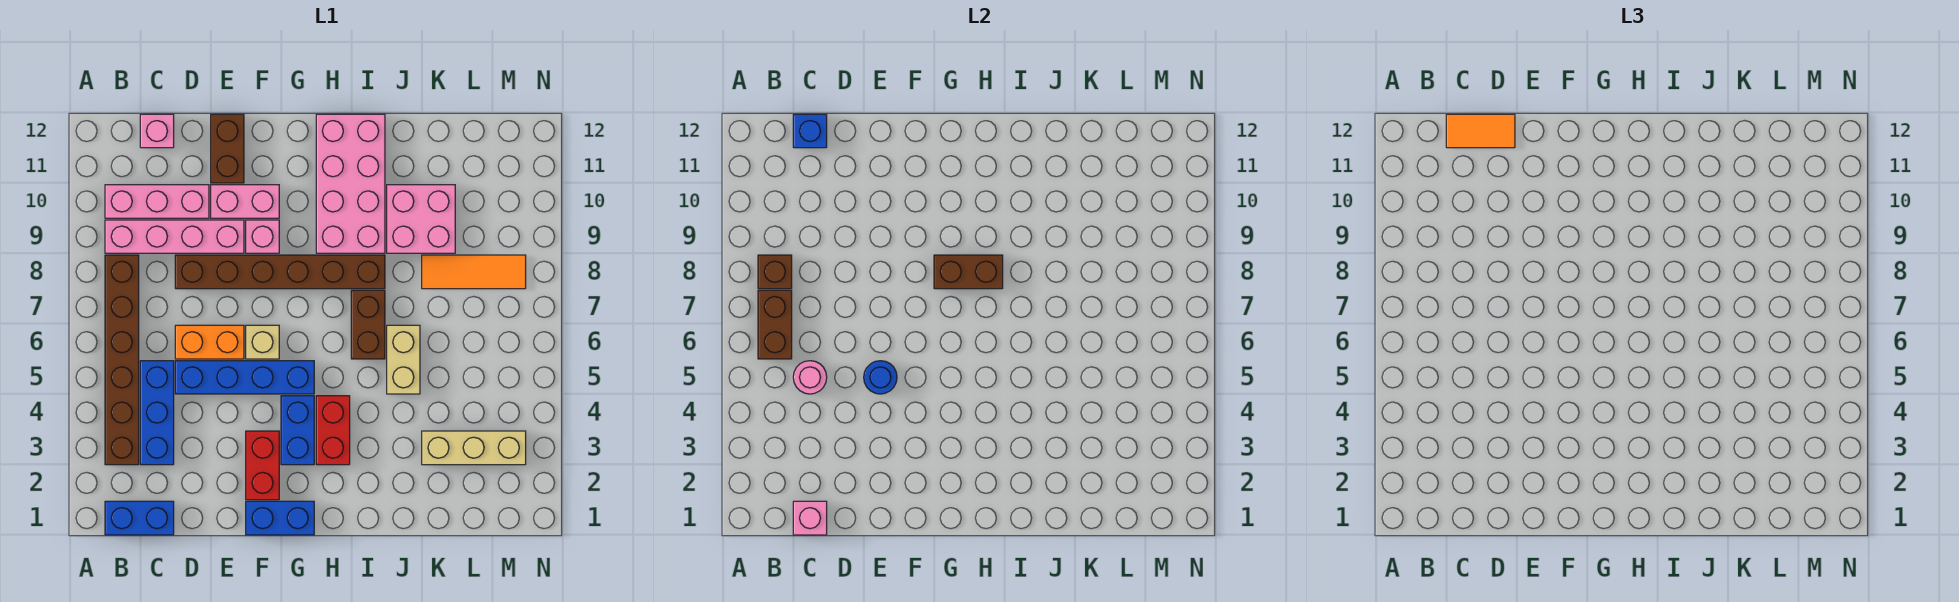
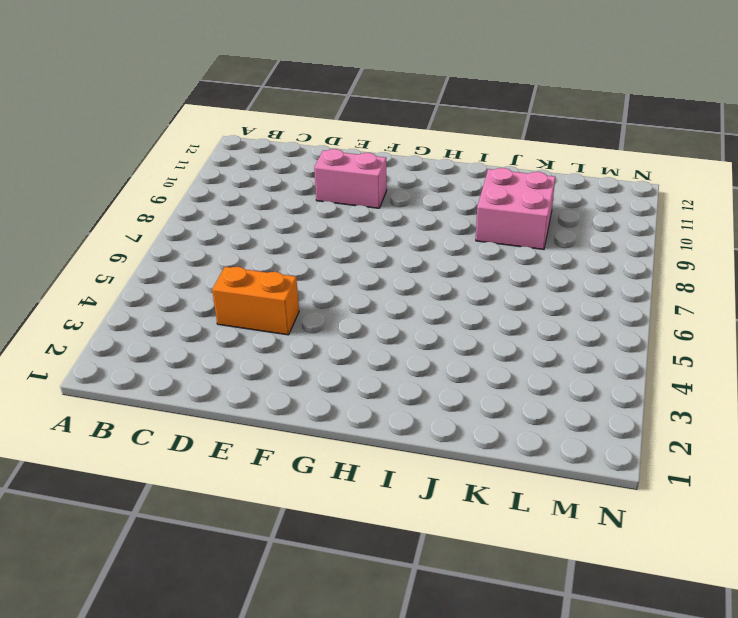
orange 1x2 brick [212,267,299,335] -> orange 1x2 brick moved to [175,325,244,359]
none -> blue 1x2 brick [105,501,174,535]
none -> brown 1x6 brick [105,255,139,465]
none -> pink 1x4 brick [105,220,244,253]
none -> pink 1x3 brick [105,185,209,218]

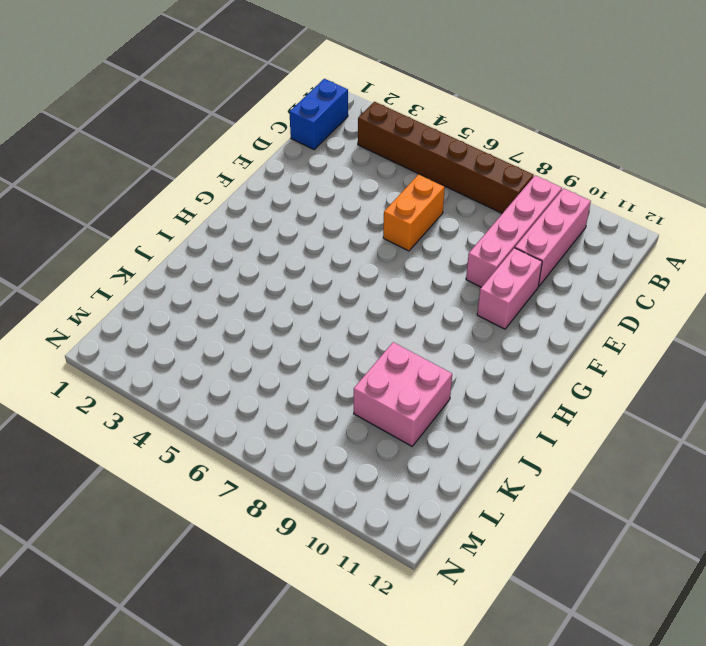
none -> blue 1x3 brick [140,361,174,465]
none -> pink 1x1 brick [140,114,174,148]
none -> blue 1x4 brick [175,361,314,394]
none -> brown 1x6 brick [175,255,385,289]

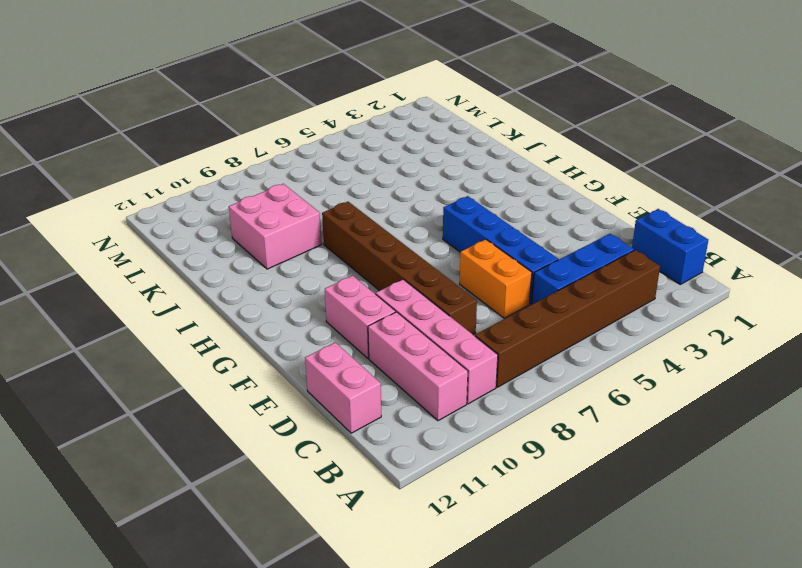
pink 1x2 brick [305,342,381,433] -> pink 1x1 brick [140,114,174,148]
none -> brown 1x2 brick [211,114,244,183]
none -> blue 1x2 brick [246,501,314,535]
none -> red 1x2 brick [246,431,279,500]
none -> tan 1x1 brick [246,325,279,359]

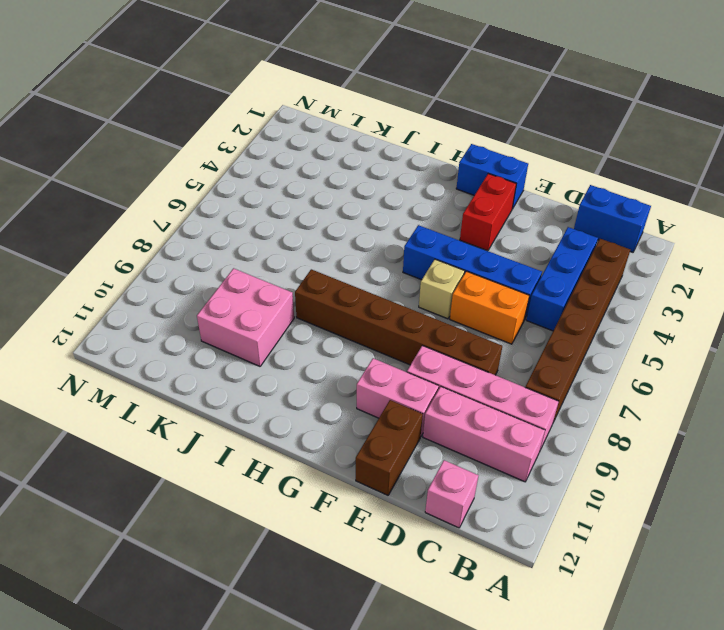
none -> pink 1x1 brick [246,220,279,253]
none -> blue 1x2 brick [281,396,314,465]
none -> red 1x2 brick [316,396,350,465]
none -> pink 2x4 brick [316,114,385,253]

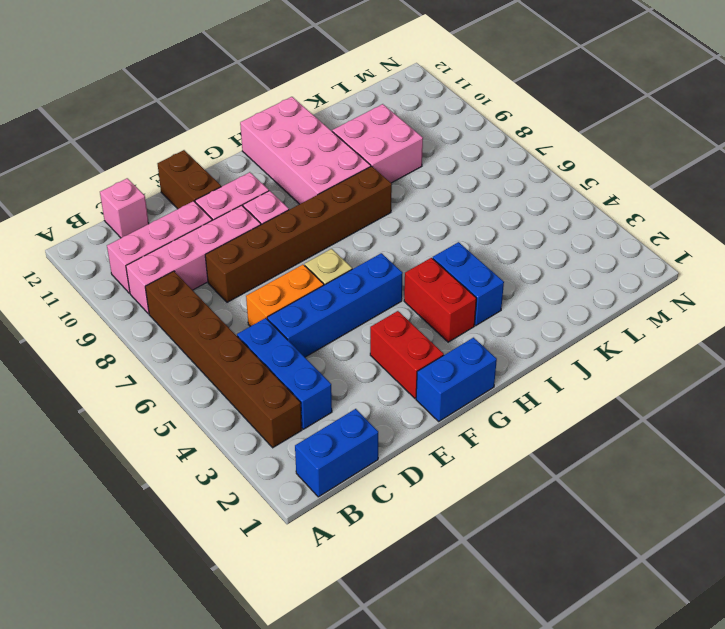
blue 1x2 brick [433,242,504,325] -> blue 1x2 brick moved to [281,396,314,465]
none -> brown 1x2 brick [351,290,385,359]
none -> tan 1x2 brick [387,325,420,394]
none -> tan 1x3 brick [422,431,526,465]
none -> orange 1x3 tile [422,255,526,289]

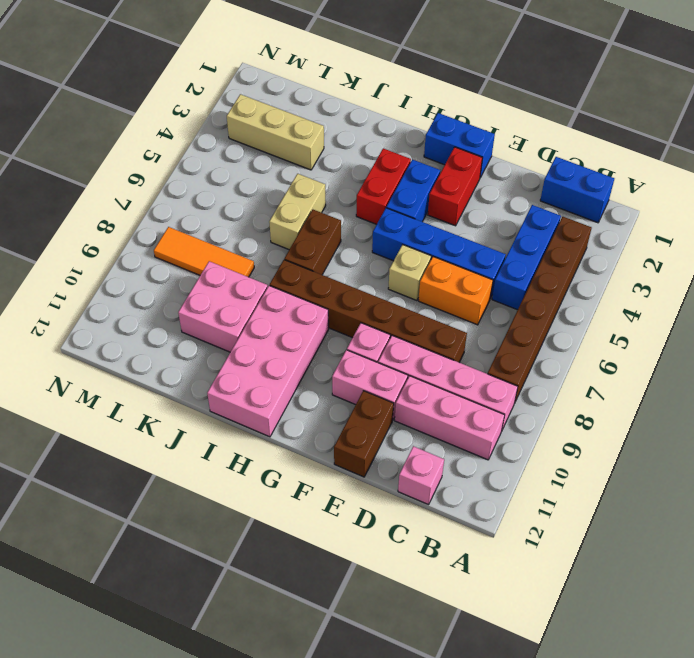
none -> brown 1x2 brick [758,290,792,359]
none -> brown 1x1 brick [758,255,792,289]
none -> pink 1x1 brick [793,501,827,535]
none -> pink 1x1 round brick [793,361,827,394]

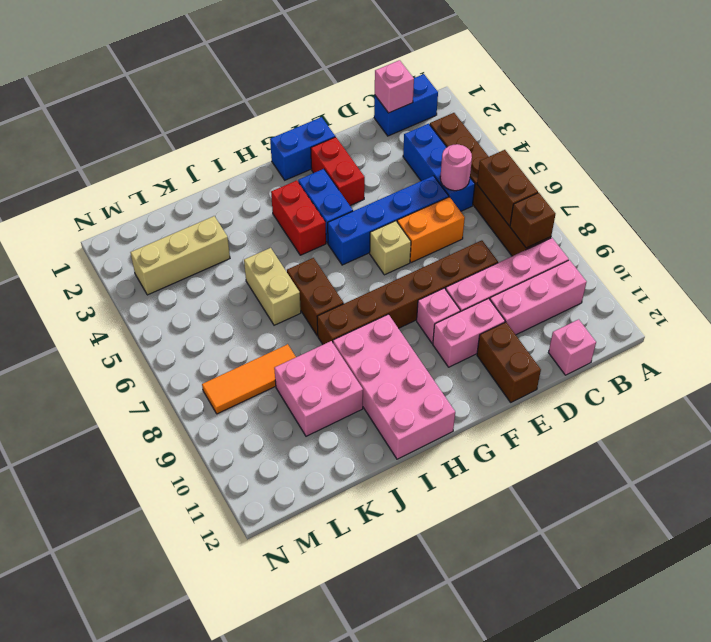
none -> blue 1x1 brick [793,114,827,148]
none -> blue 1x1 round brick [864,361,897,394]
none -> brown 1x2 brick [934,255,1003,289]
none -> orange 1x2 tile [1446,114,1515,148]

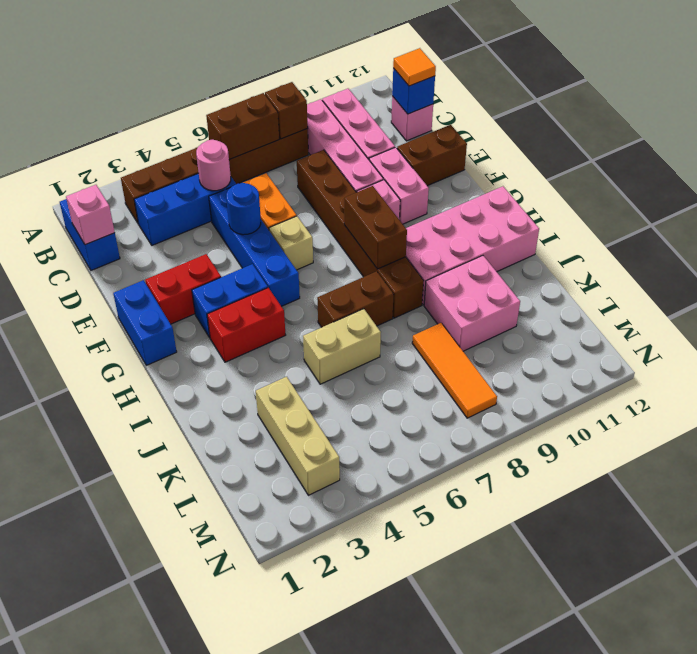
orange 1x1 tile [393,48,436,86] -> orange 1x2 tile [1446,114,1515,148]

